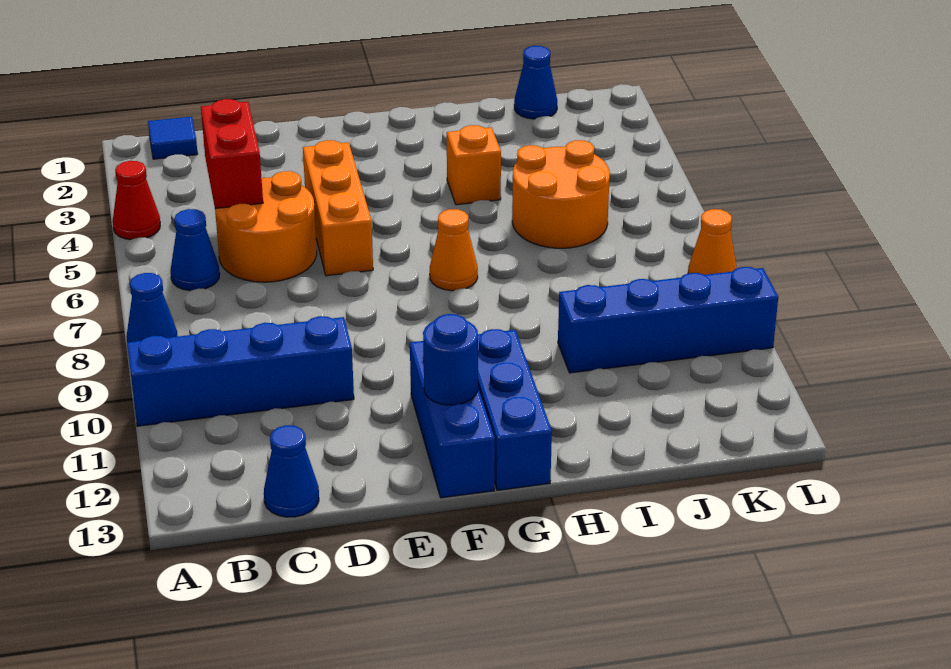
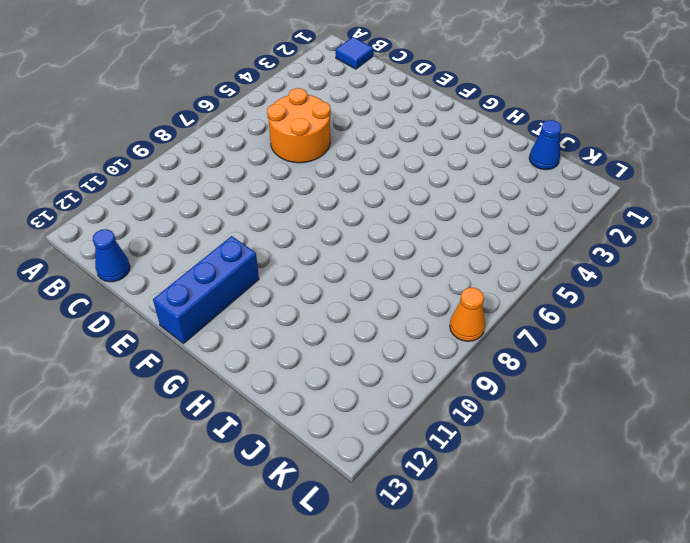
none -> red 1x1 cone [113,161,160,240]
none -> blue 1x1 cone [126,273,178,342]
none -> blue 1x4 brick [127,316,354,426]

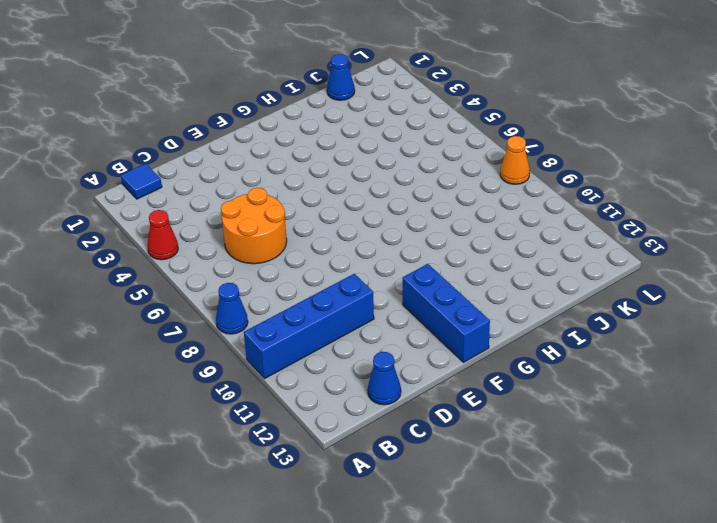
none -> blue 1x1 cone [171,209,220,291]
none -> orange 1x3 brick [303,140,373,276]
none -> orange 1x1 cone [430,209,478,291]

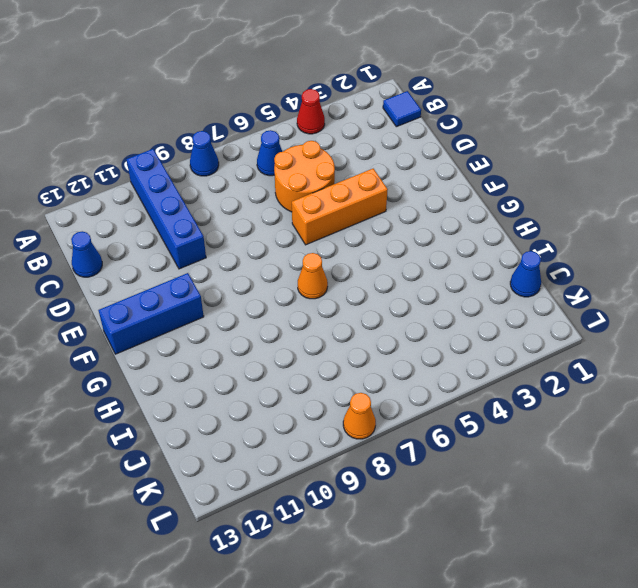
none -> blue 1x3 brick [478,329,552,490]
none -> orange 1x1 brick [447,125,501,205]
none -> orange 2x2 round brick [512,140,610,248]

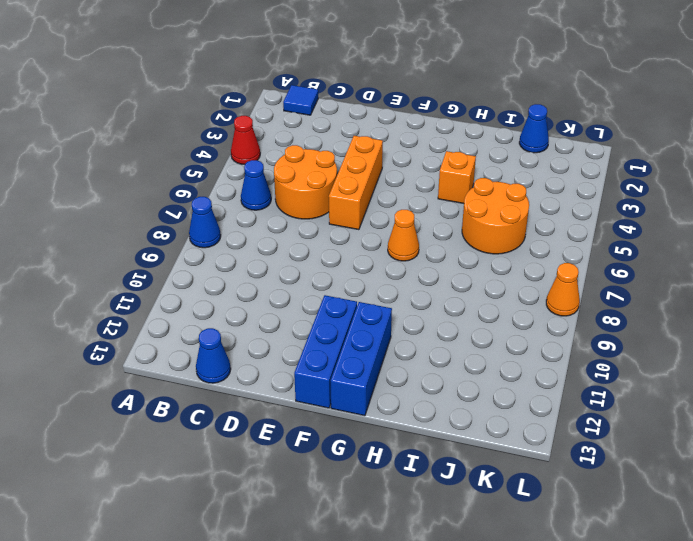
none -> blue 1x4 brick [127,316,354,426]
none -> blue 1x4 brick [558,267,778,373]
none -> red 1x2 brick [201,99,263,209]

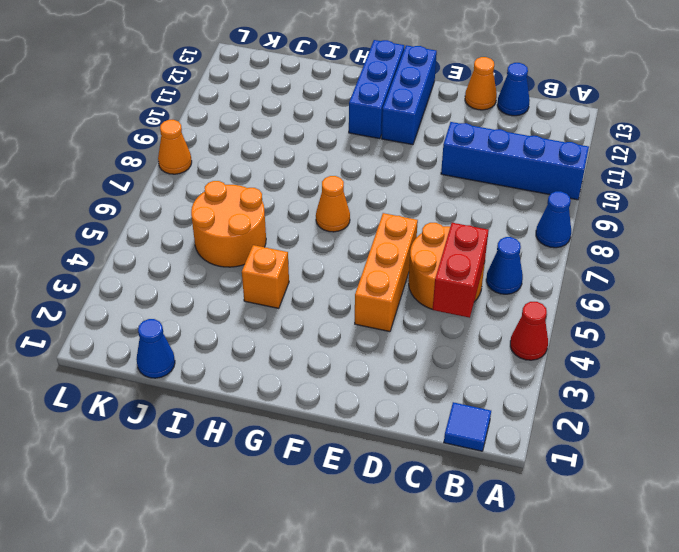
orange 1x1 cone [465,57,497,110] -> none
none -> blue 1x4 brick [558,267,778,373]
none -> blue 1x1 round brick [423,314,478,405]

